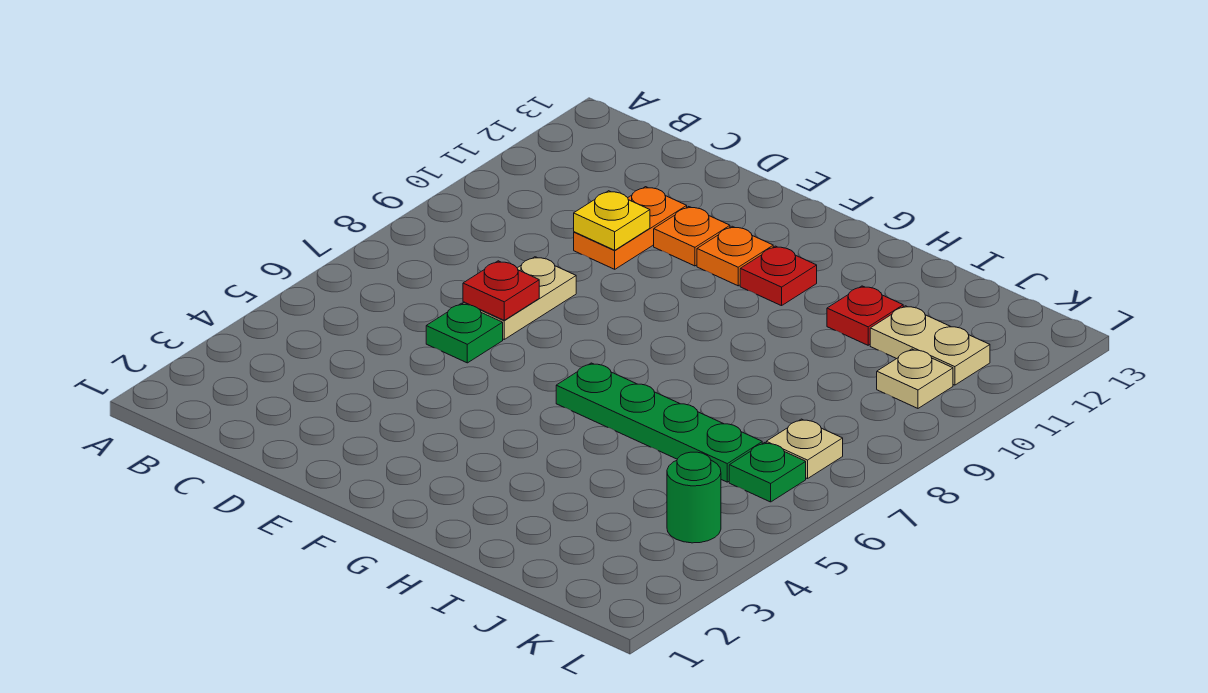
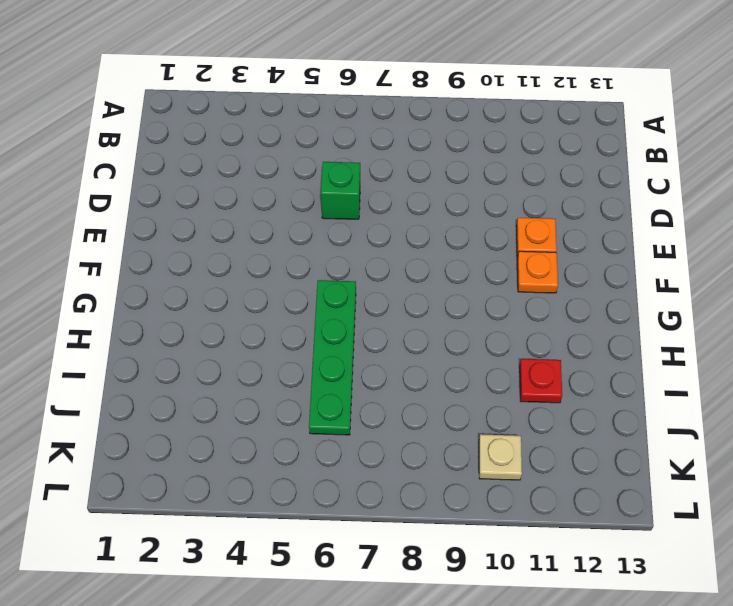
green 1x1 brick [321,162,360,219] -> green 1x1 plate [426,303,503,363]
none -> tan 1x2 plate [463,257,576,339]
none -> orange 1x2 plate [574,187,687,269]
none -> red 1x1 plate [740,246,817,306]

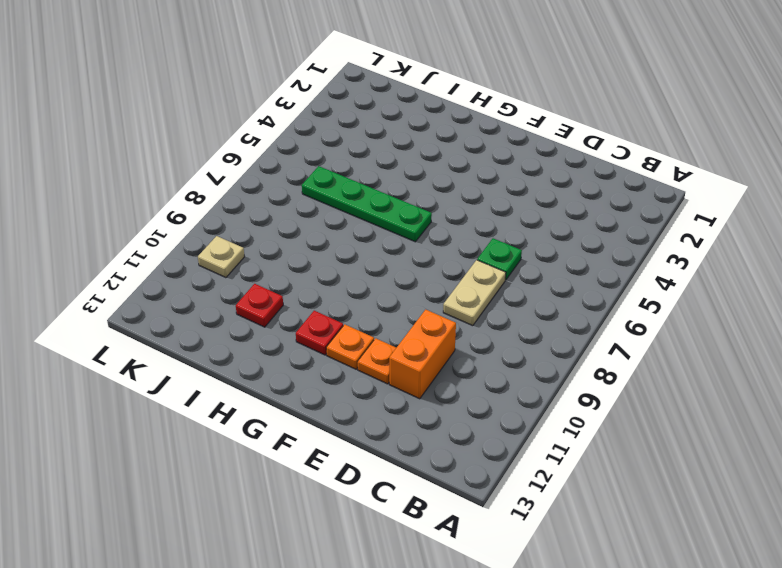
orange 1x2 brick [389,310,456,399] -> orange 1x2 plate [574,187,687,269]
none -> tan 1x2 plate [870,306,990,385]
none -> green 1x1 round brick [667,452,721,543]
none -> green 1x1 plate [729,443,806,502]

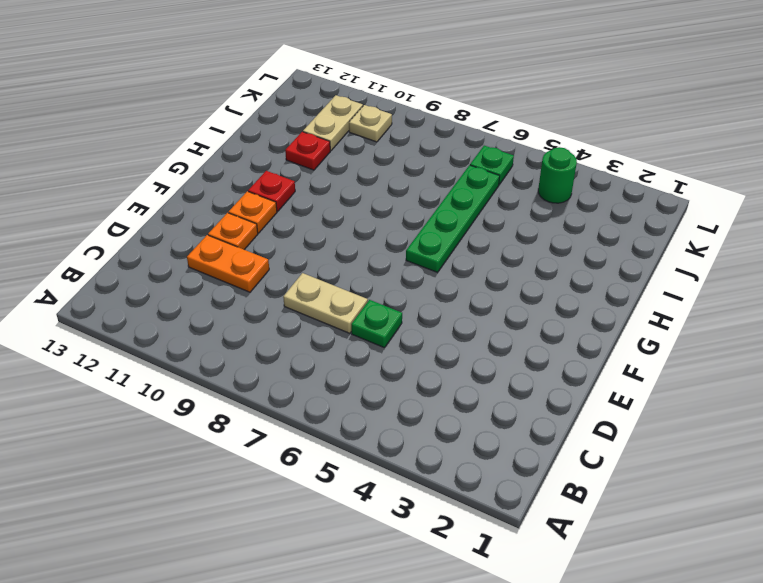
none -> tan 1x1 plate [766,419,843,479]
none -> red 1x1 plate [463,261,539,320]
none -> yellow 1x1 plate [574,191,650,250]

